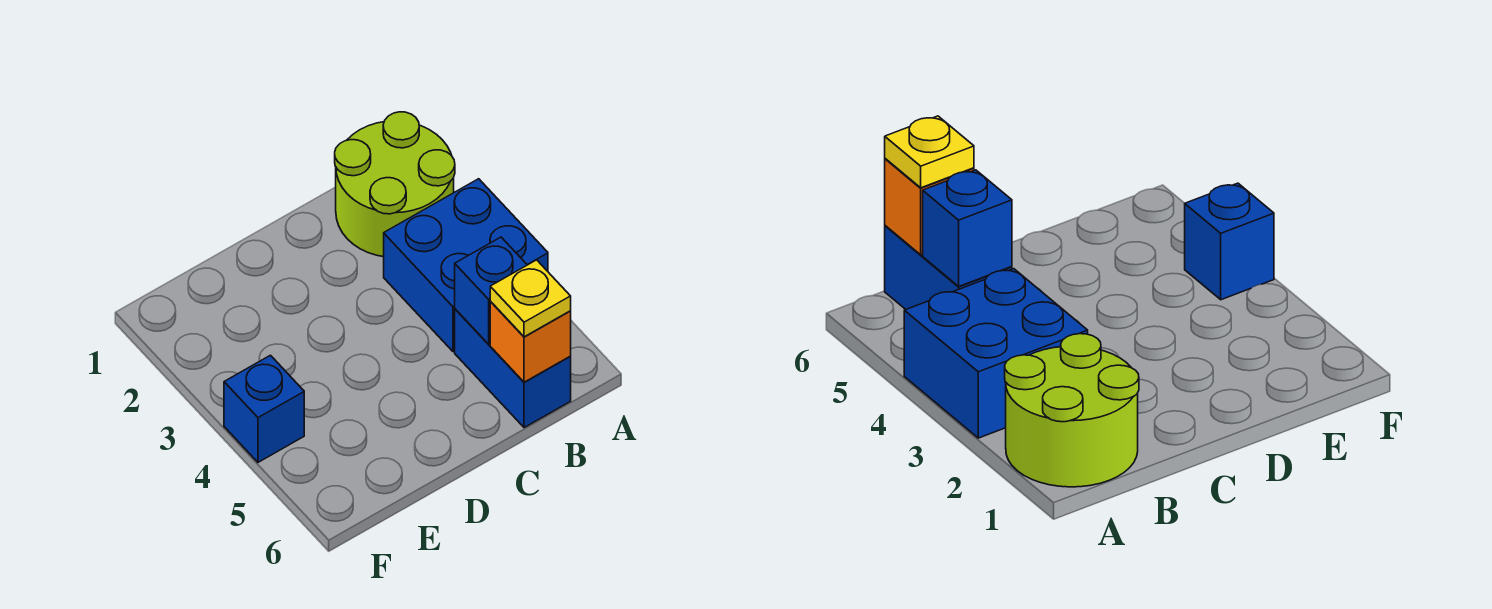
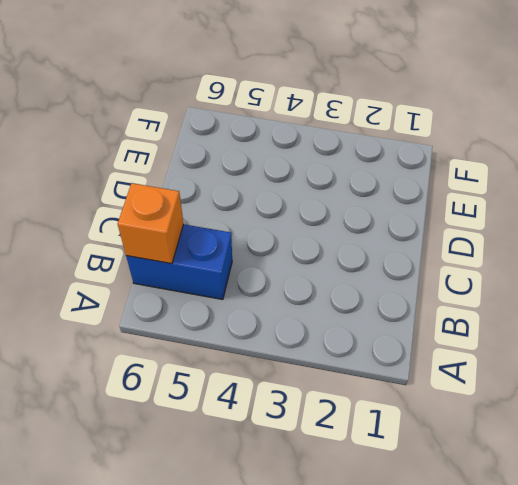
none -> lime 2x2 round brick [335,112,455,257]
none -> blue 2x2 brick [384,179,548,352]

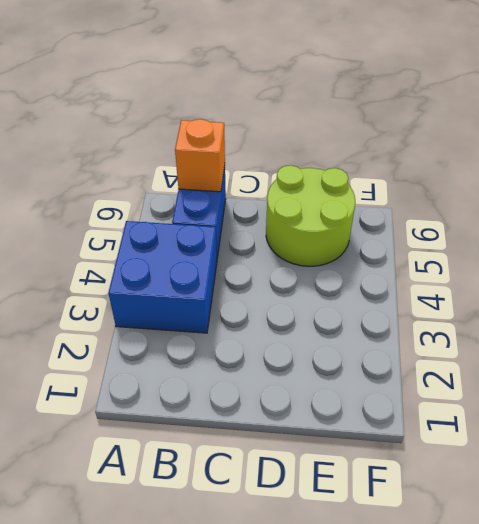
lime 2x2 round brick [266,165,355,266] -> lime 2x2 round brick moved to [335,112,455,257]
none -> blue 1x1 brick [224,355,304,462]
none -> blue 1x1 brick [455,237,527,344]

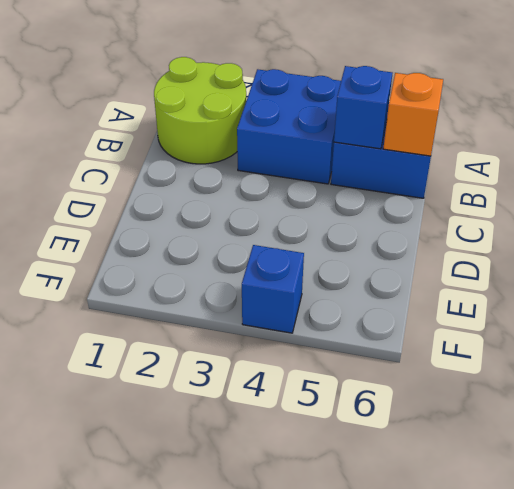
none -> yellow 1x1 plate [490,260,571,337]

